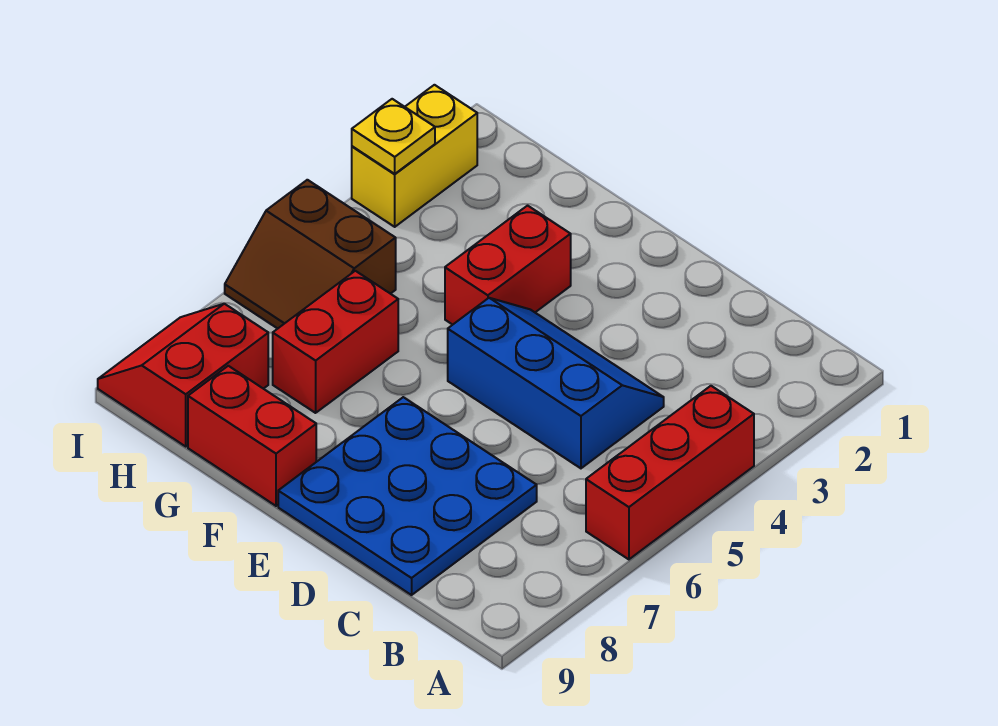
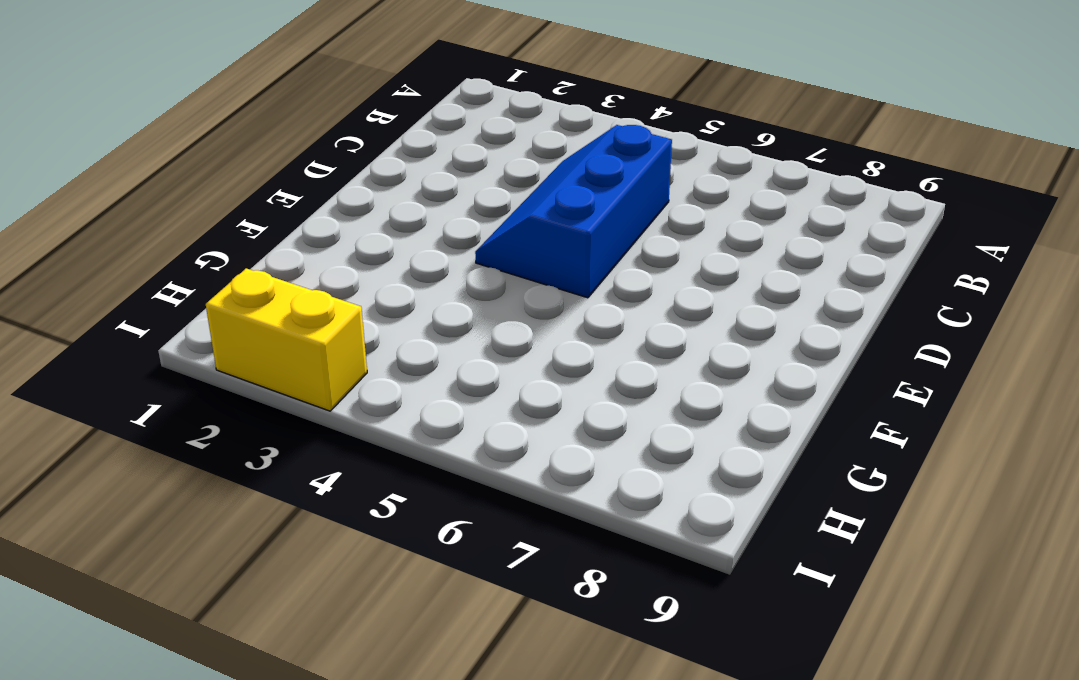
none -> red 1x3 brick [586,386,754,559]
none -> blue 3x3 plate [278,397,537,595]

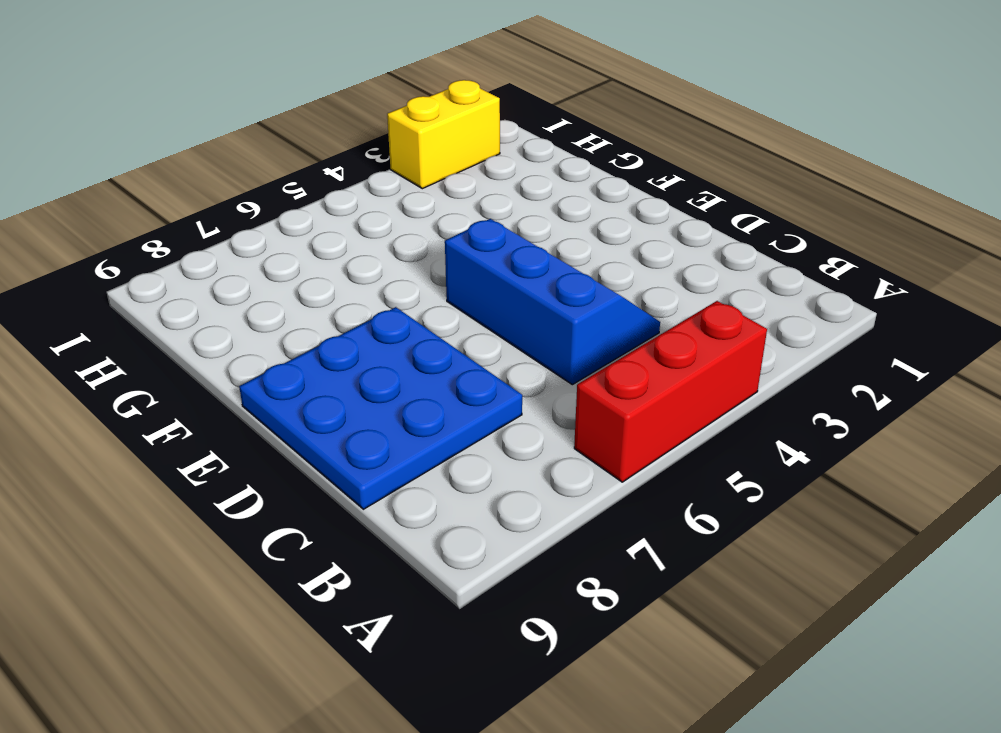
none -> red 1x2 brick [445,206,571,325]
none -> red 1x2 brick [188,366,316,506]

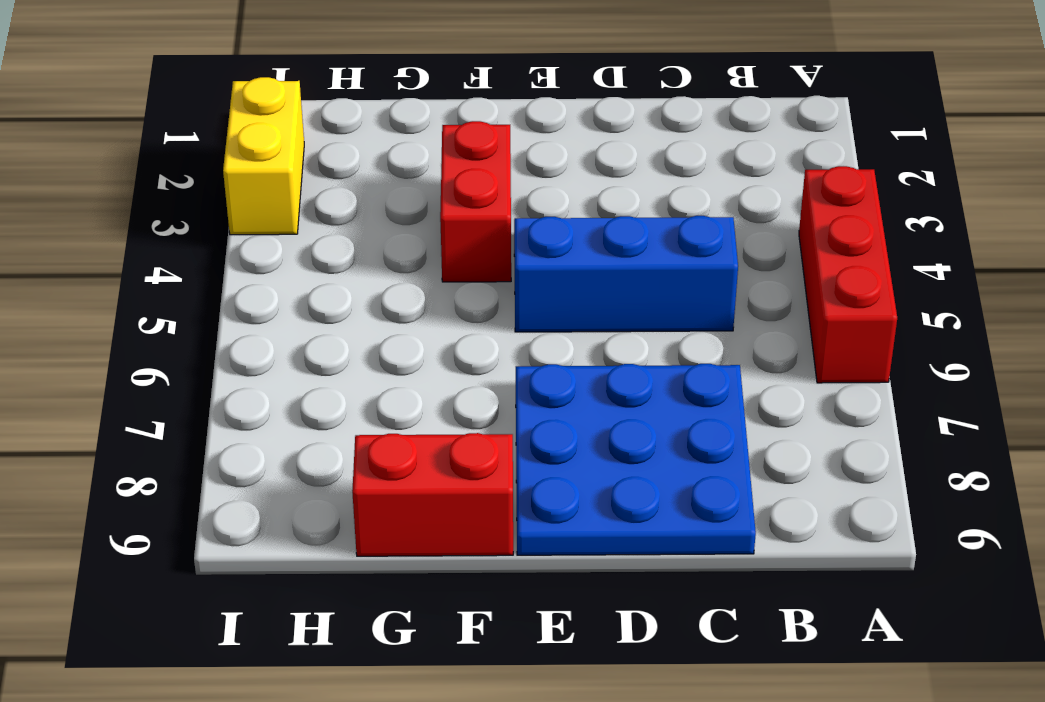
none -> red 1x2 brick [273,271,398,413]
none -> brown 2x2 slope [225,180,396,329]

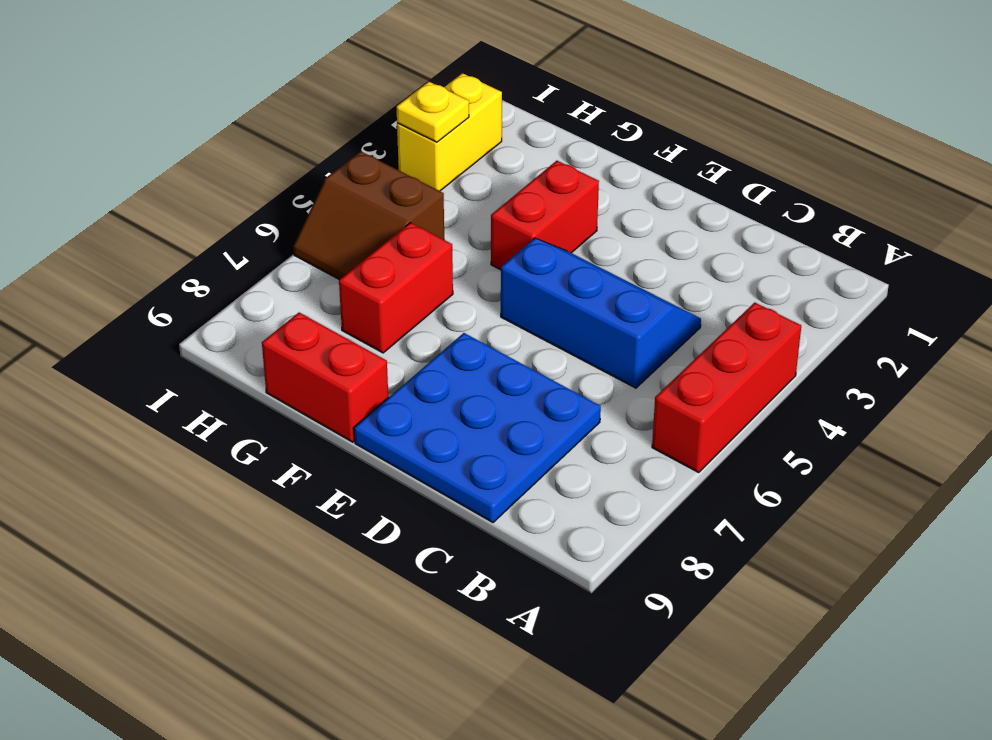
none -> red 2x2 slope [98,304,268,446]

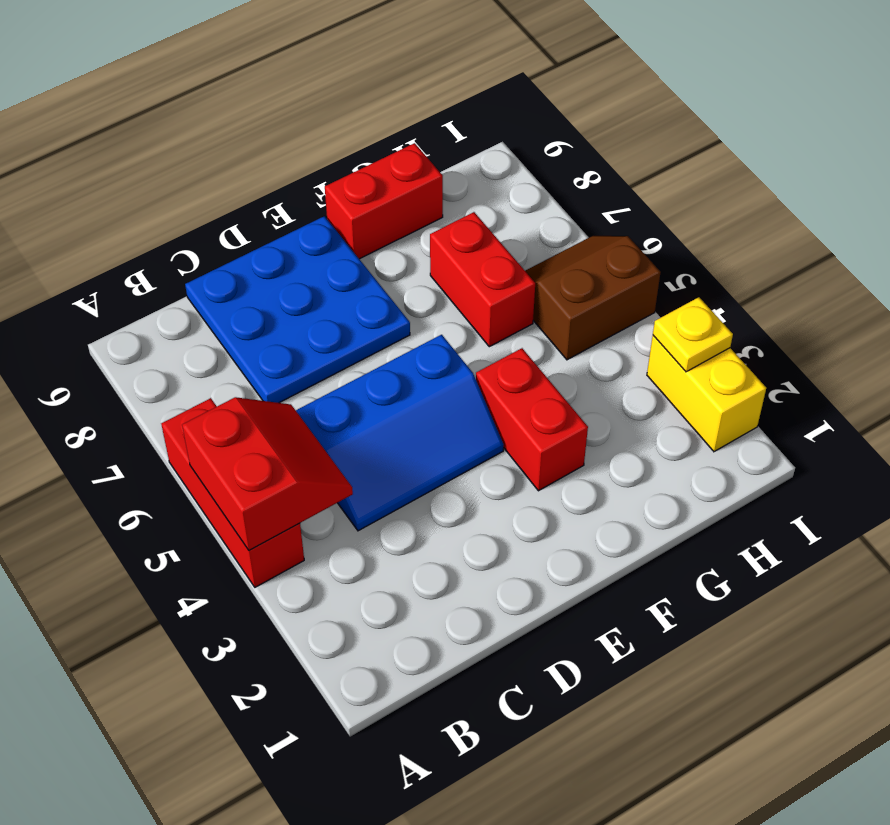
red 2x2 slope [182,397,353,551] -> red 2x2 slope moved to [98,304,268,446]

